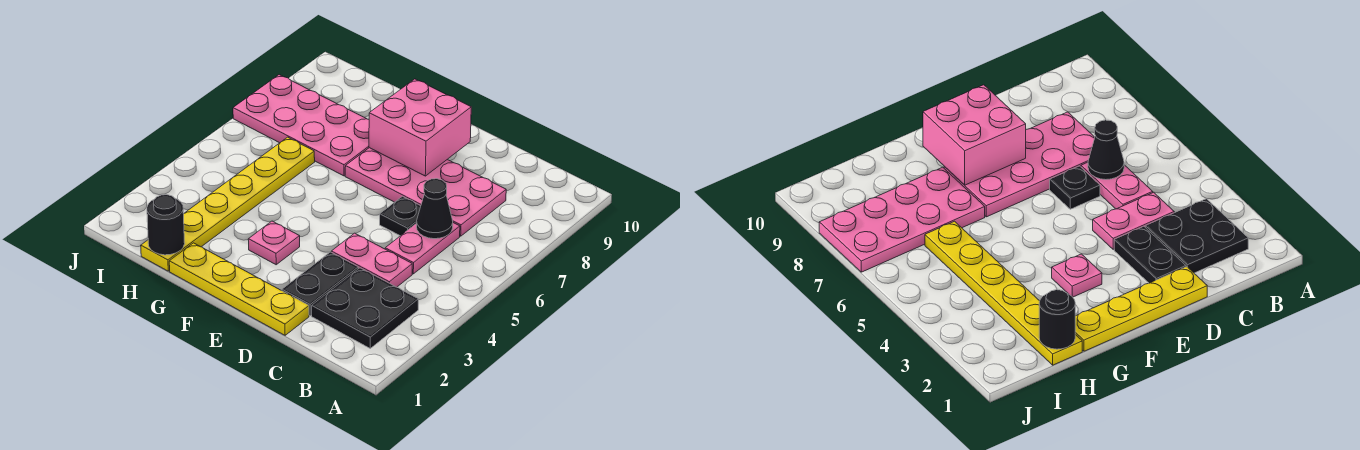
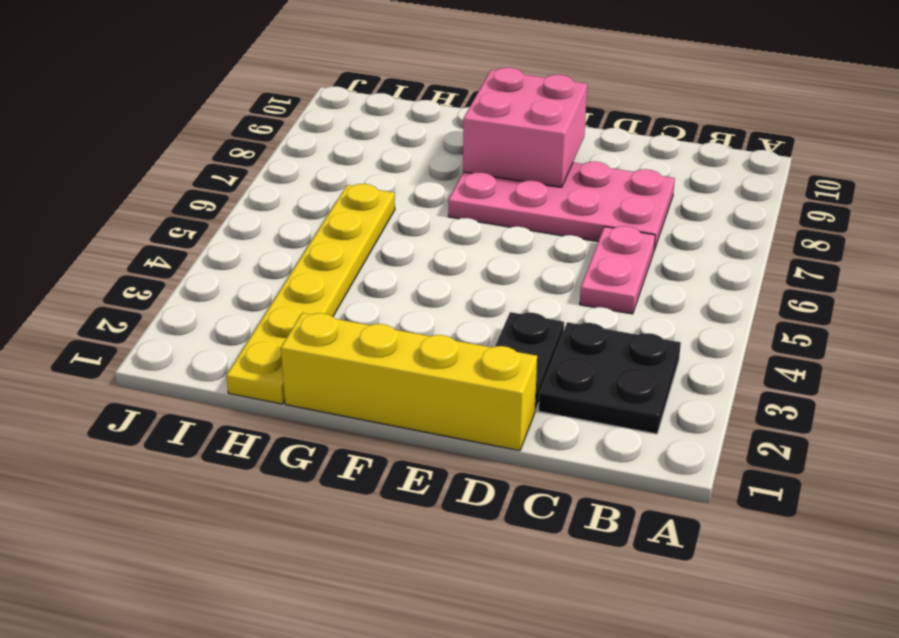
yellow 1x4 brick [281,313,537,451] -> yellow 1x4 plate [169,243,309,335]
none -> pink 1x2 plate [331,233,412,287]
none -> black 1x1 plate [380,196,421,236]
none -> pink 1x1 plate [248,221,300,265]

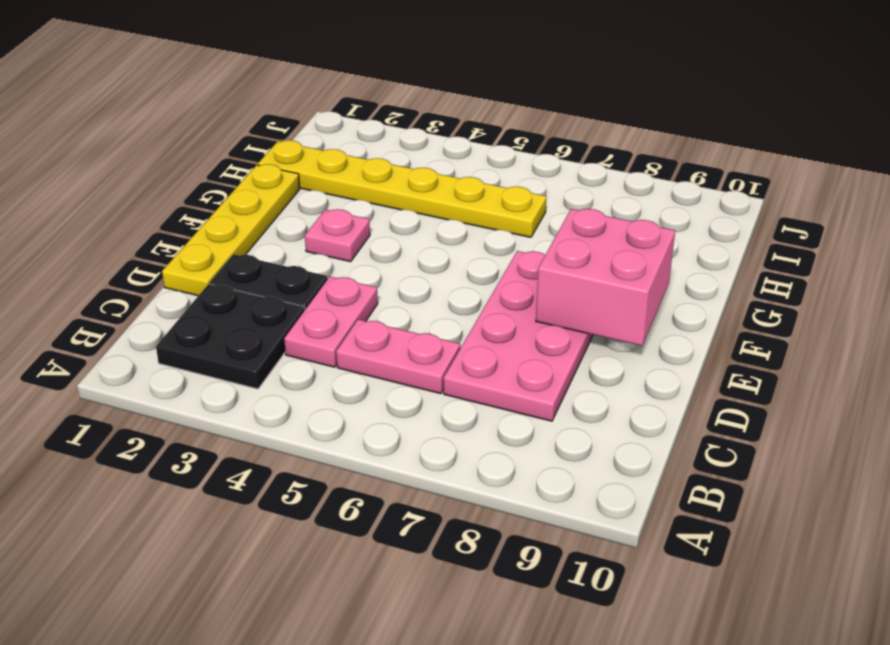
none -> black 1x1 plate [380,196,421,236]
none -> pink 2x4 plate [233,75,369,176]
none -> black 1x1 cone [417,179,453,239]

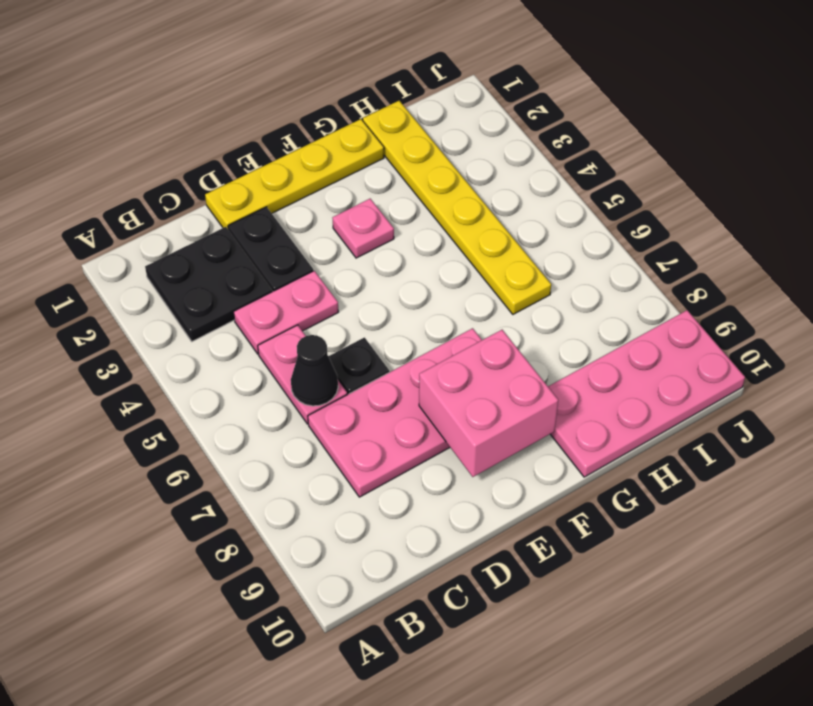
pink 2x4 plate [548,310,745,477] -> pink 2x4 plate moved to [233,75,369,176]
none -> black 1x1 round brick [147,195,185,255]

